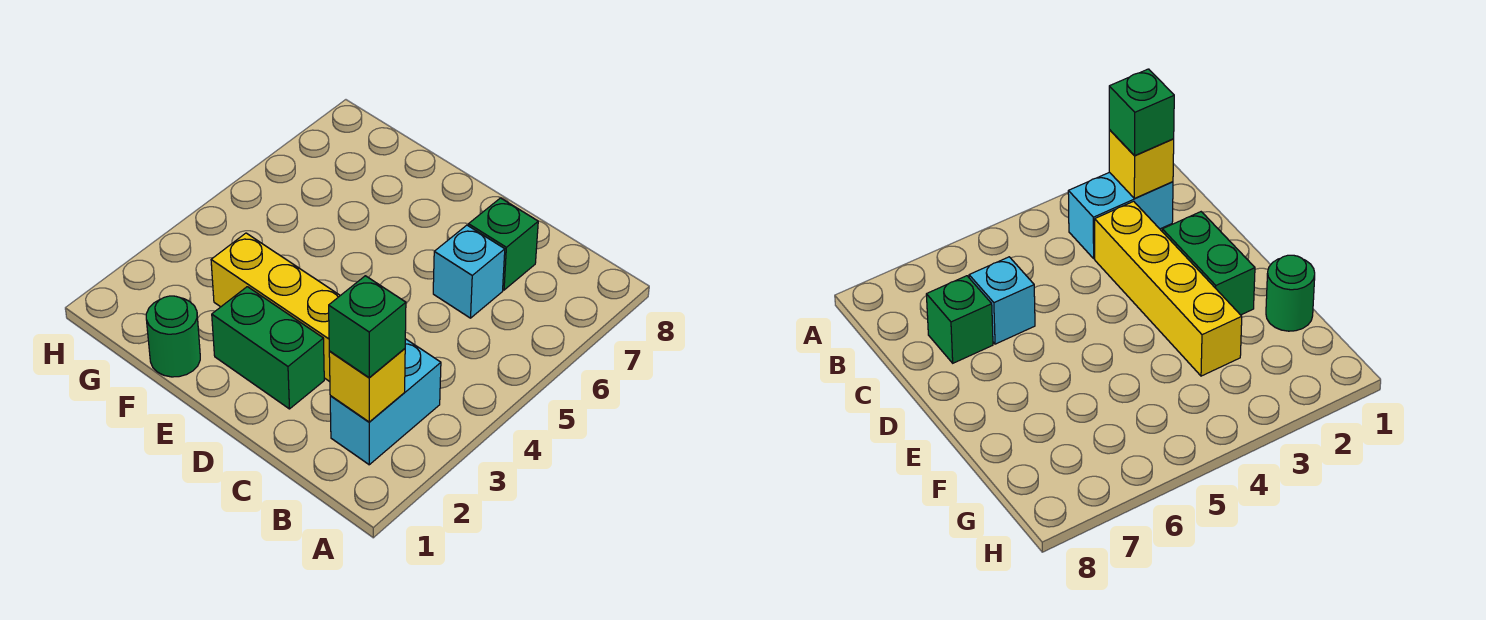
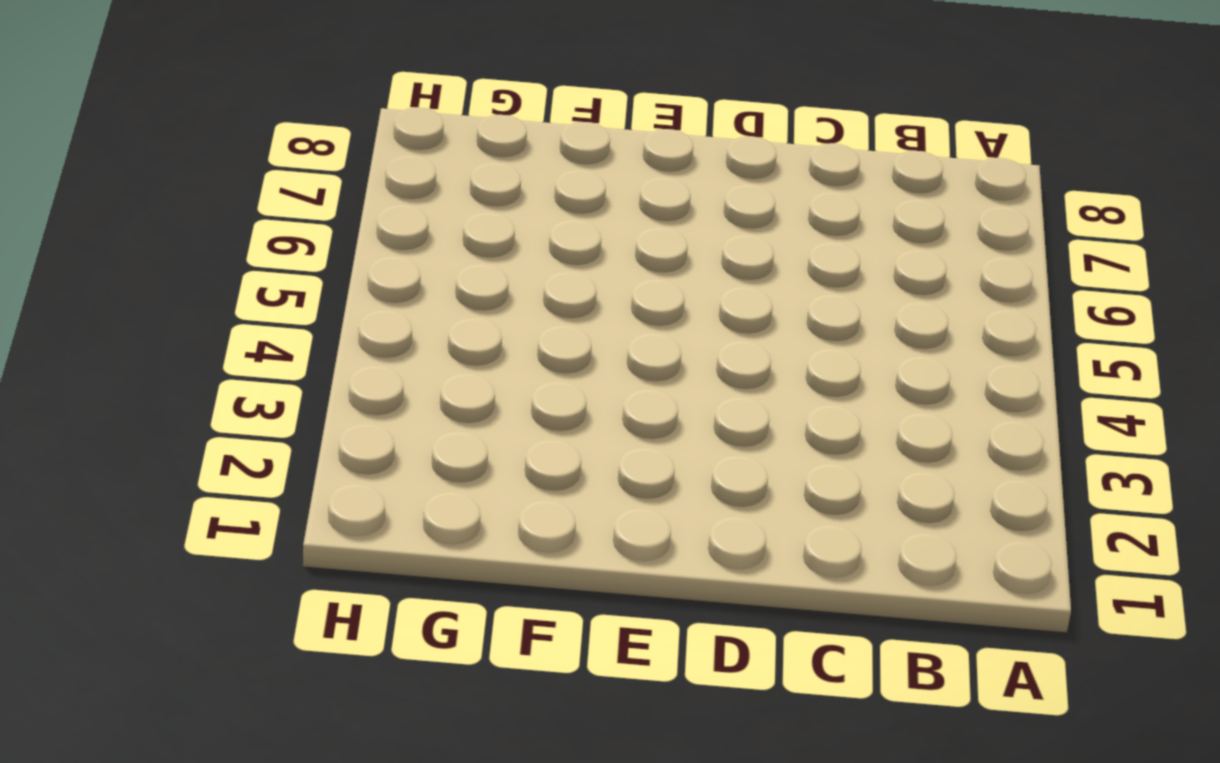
none -> cyan 1x2 brick [330,339,441,465]
none -> yellow 1x4 brick [211,233,340,382]

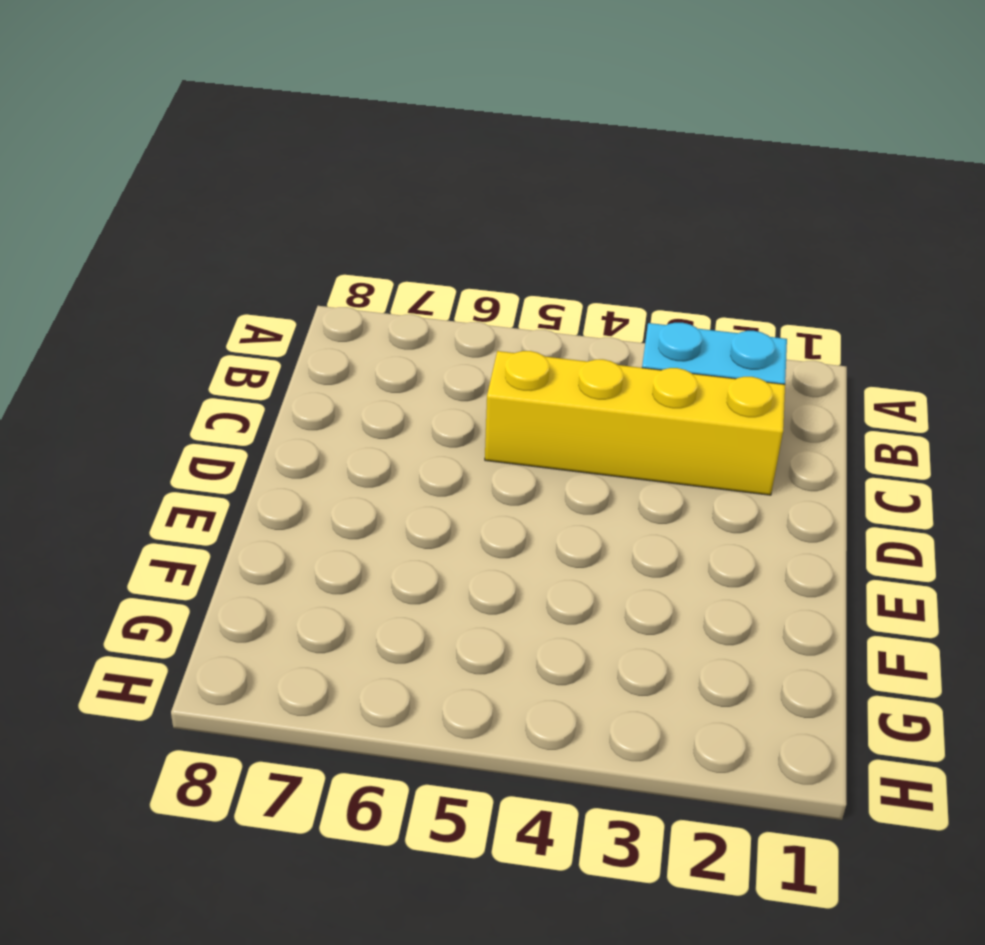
yellow 1x4 brick [485,351,785,495] -> yellow 1x4 brick turned to [211,233,340,382]
none -> cyan 1x1 brick [433,225,505,318]
none -> green 1x1 brick [468,198,538,290]

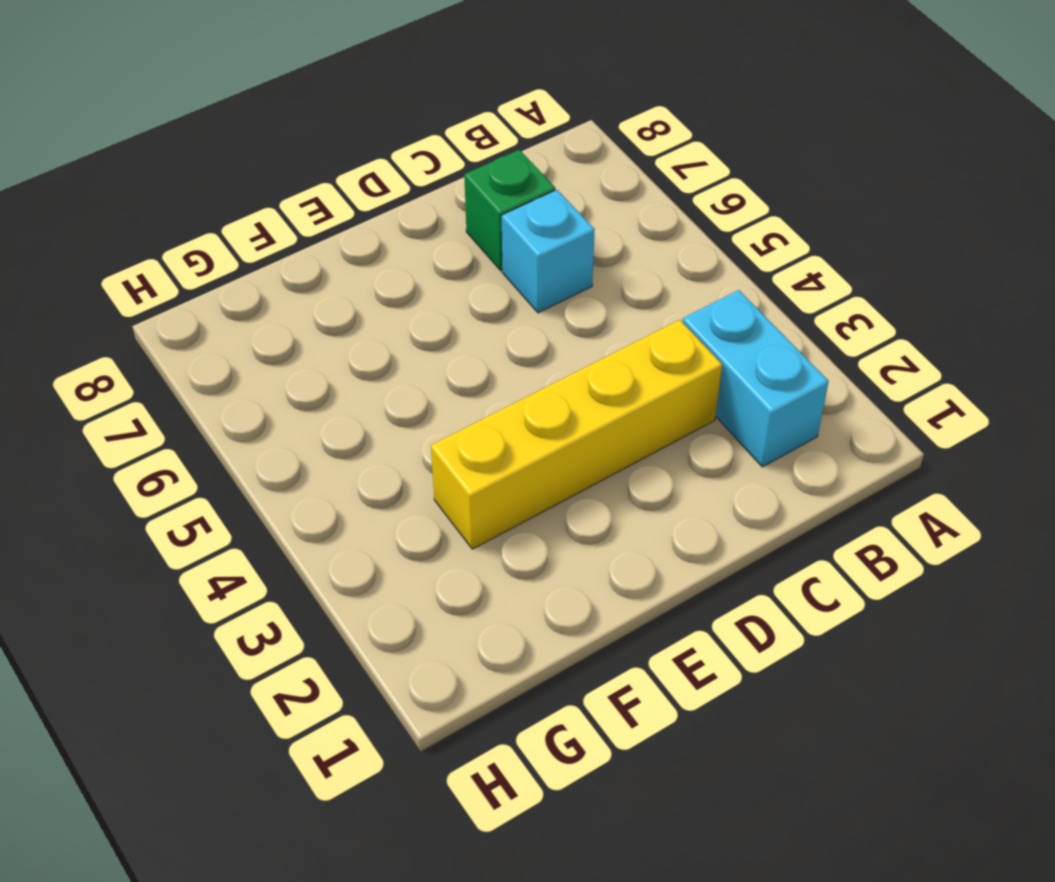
none -> green 1x2 brick [212,287,324,409]
none -> green 1x1 round brick [146,296,200,377]

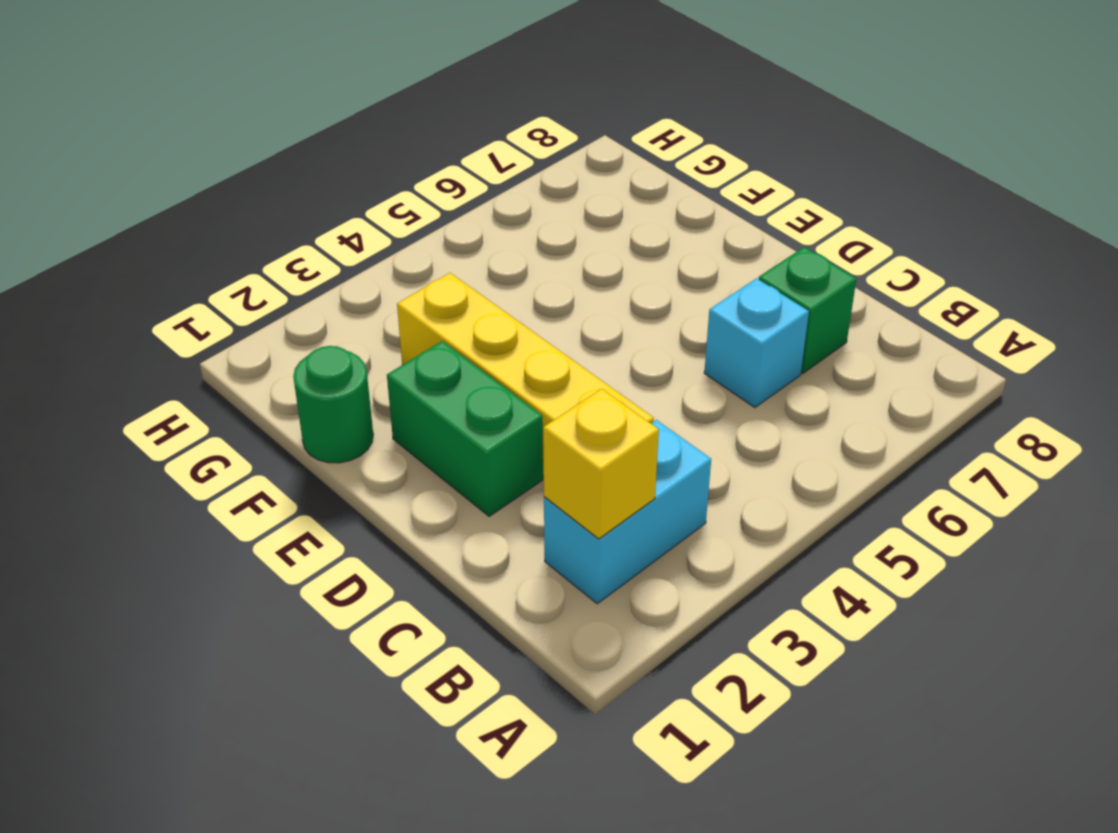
none -> green 1x1 brick [329,276,406,378]

